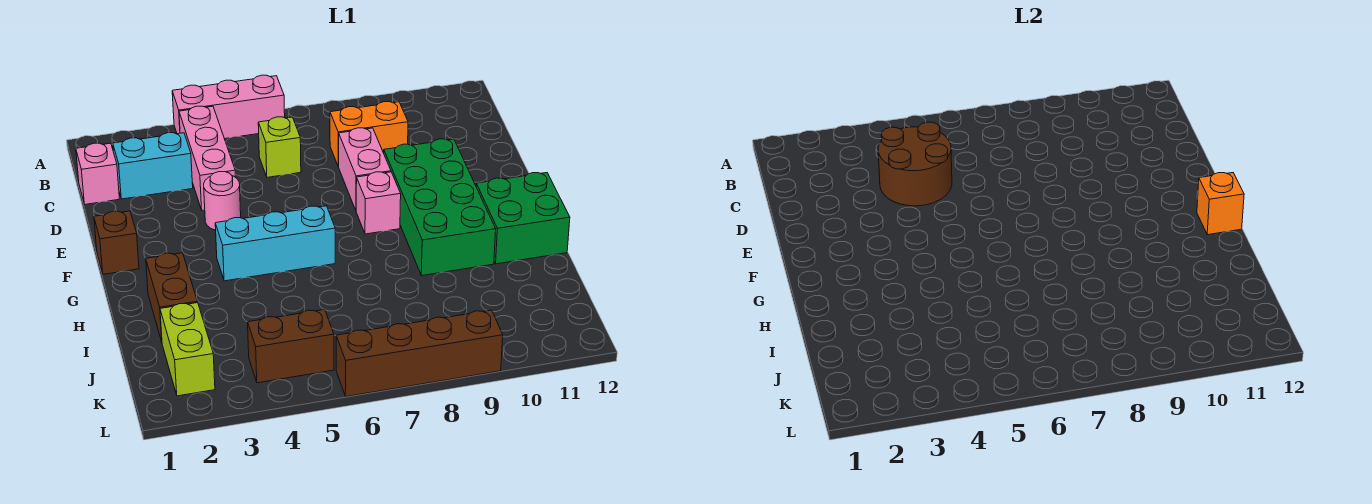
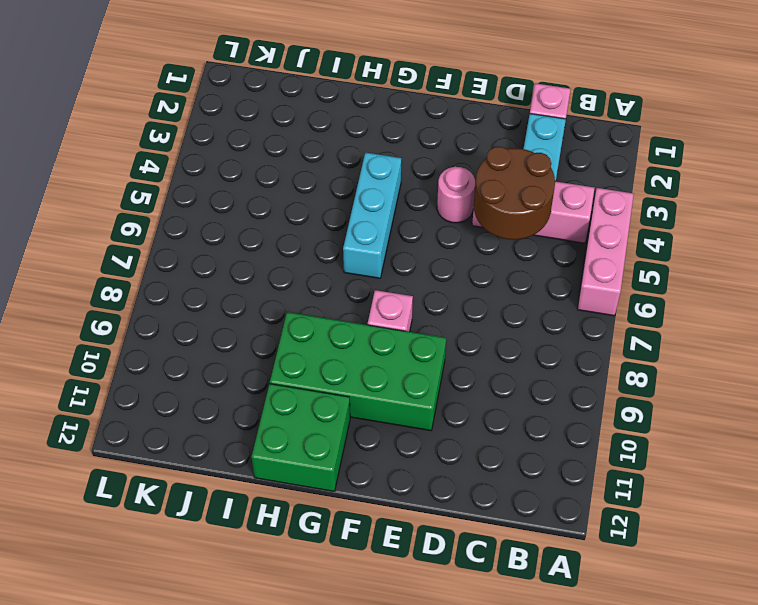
none -> lime 1x1 brick [258,117,301,177]
none -> orange 1x2 brick [330,102,408,167]
none -> pink 1x2 brick [339,128,391,210]

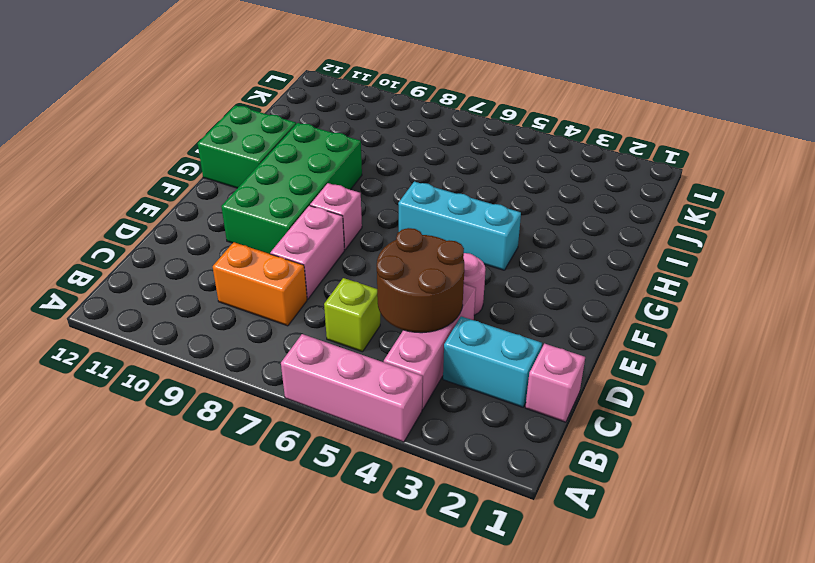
none -> brown 1x1 brick [94,211,139,274]
none -> brown 1x2 brick [146,253,198,341]
none -> lime 1x2 brick [160,303,215,396]

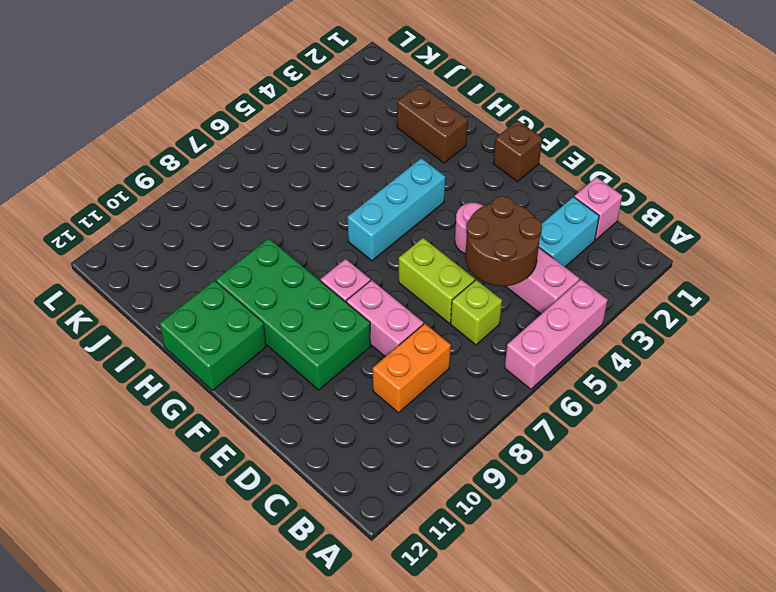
lime 1x2 brick [399,238,475,323] -> lime 1x2 brick moved to [160,303,215,396]
none -> brown 1x2 brick [248,310,334,383]
none -> brown 1x4 brick [336,310,503,397]
none -> orange 1x1 brick [1197,173,1244,235]

